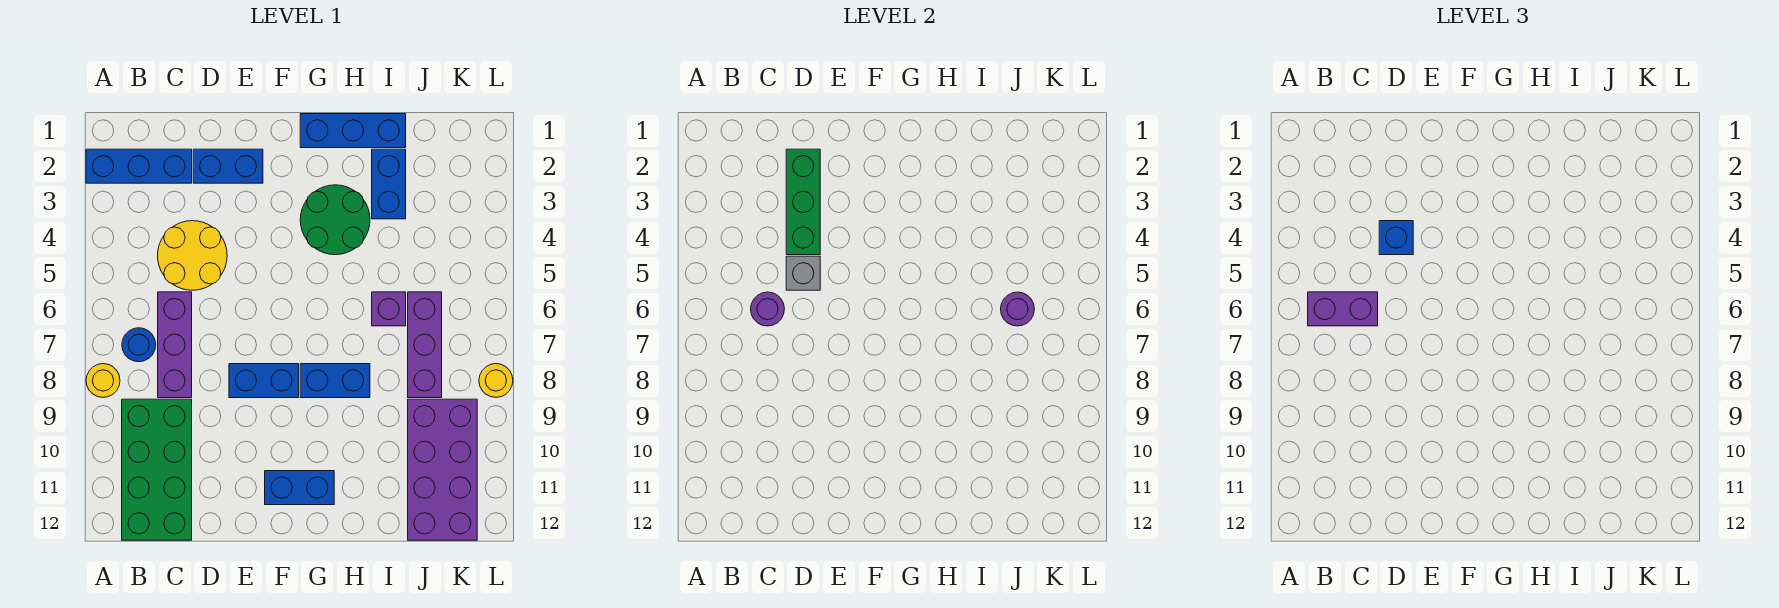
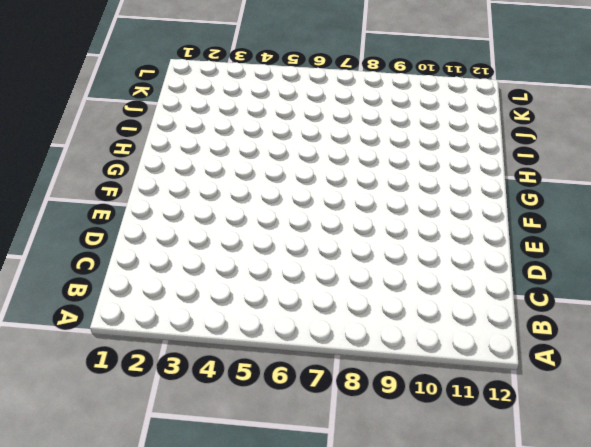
none -> blue 1x3 brick [86,149,192,183]
none -> yellow 1x1 round brick [86,364,120,397]
none -> blue 1x1 round brick [122,328,156,362]

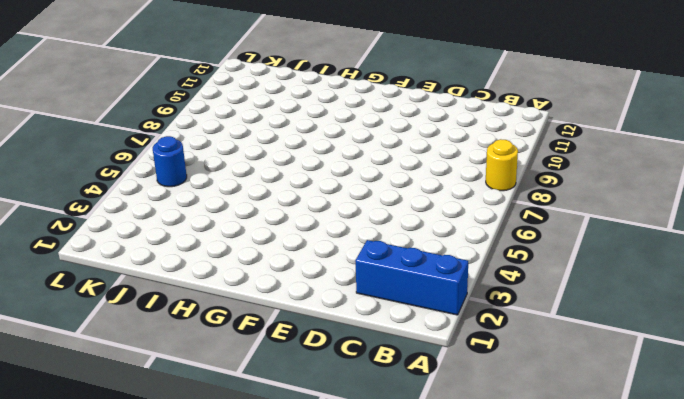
blue 1x1 round brick [153,136,187,187] -> blue 1x1 round brick moved to [122,328,156,362]
none -> green 2x4 brick [122,399,192,540]
none -> yellow 2x2 round brick [158,221,227,290]
none -> purple 1x3 brick [158,292,192,398]

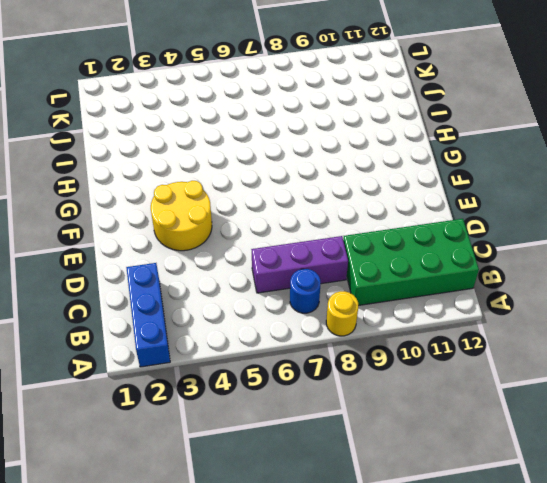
yellow 2x2 round brick [151,181,212,251] -> yellow 2x2 round brick moved to [158,221,227,290]
none -> blue 1x2 brick [193,149,263,183]
none -> blue 1x2 brick [229,364,299,398]
none -> blue 1x2 brick [265,471,334,505]

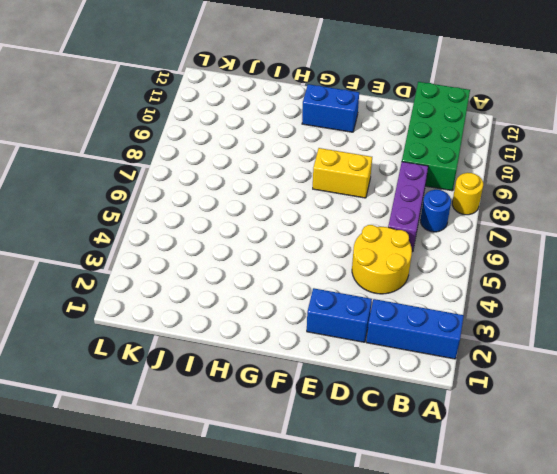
yellow 1x2 brick [313,148,372,198] -> blue 1x2 brick [229,364,299,398]
none -> blue 1x3 brick [300,114,406,148]
none -> green 2x2 round brick [300,185,370,255]
none -> blue 1x2 brick [300,364,370,398]

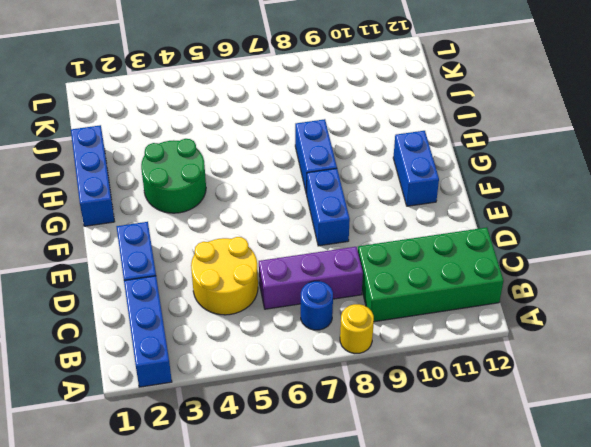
none -> blue 1x2 brick [372,149,406,219]
none -> purple 1x1 brick [372,292,406,326]
none -> purple 1x3 brick [408,292,442,398]

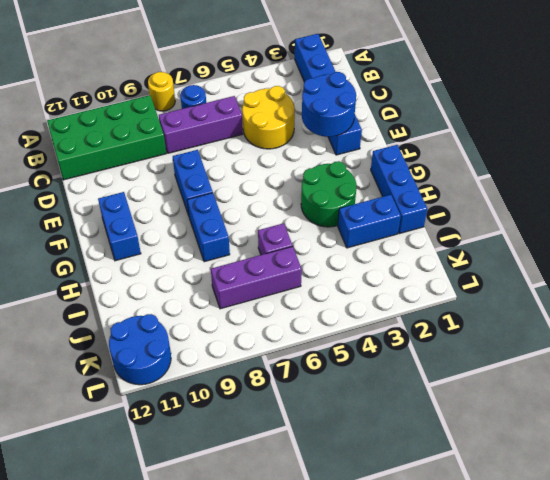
blue 2x2 round brick [302,72,356,137] -> green 1x3 brick [786,149,820,255]
blue 2x2 round brick [109,314,171,385] -> purple 2x4 brick [408,399,477,540]
none -> yellow 1x1 round brick [479,364,513,397]
none -> purple 1x1 round brick [751,292,784,326]
none -> grey 1x1 brick [786,256,820,290]

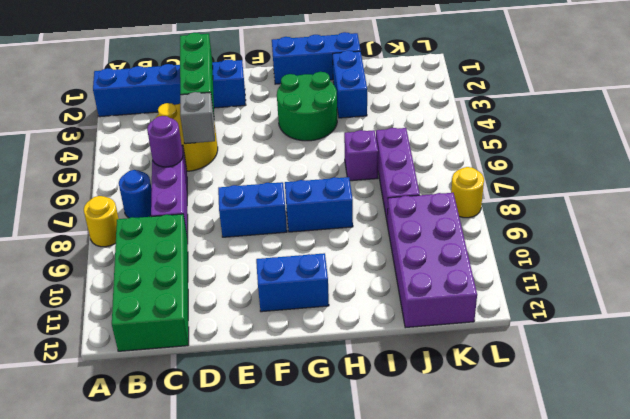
none -> purple 1x1 round brick [1001,292,1034,326]
none -> purple 1x2 brick [1308,292,1378,326]
none -> blue 1x1 brick [1379,221,1413,255]

